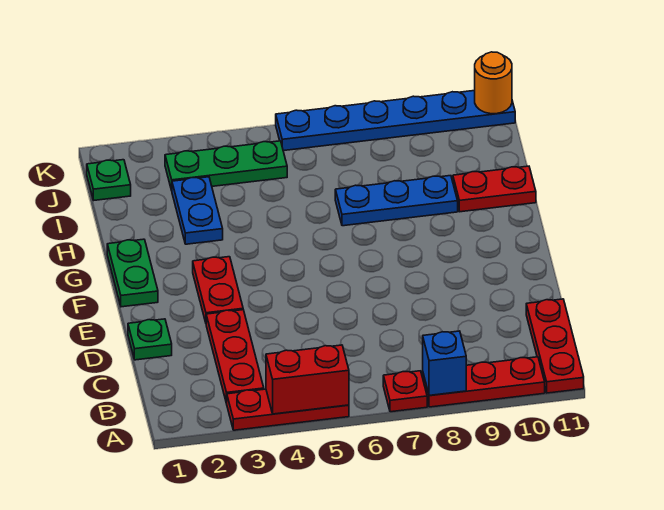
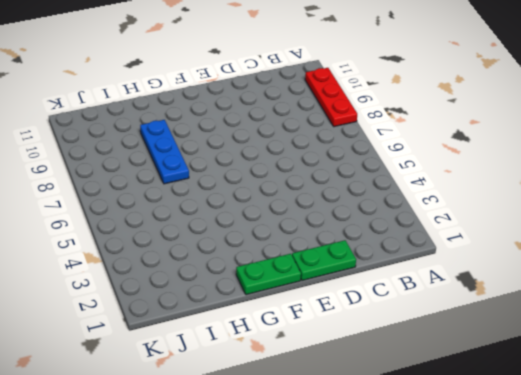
green 1x2 plate [292,240,356,281] -> green 1x1 plate [128,319,172,360]
none -> red 1x3 plate [227,389,349,430]
none -> red 1x1 plate [383,371,427,412]
none -> red 1x3 plate [526,299,584,393]

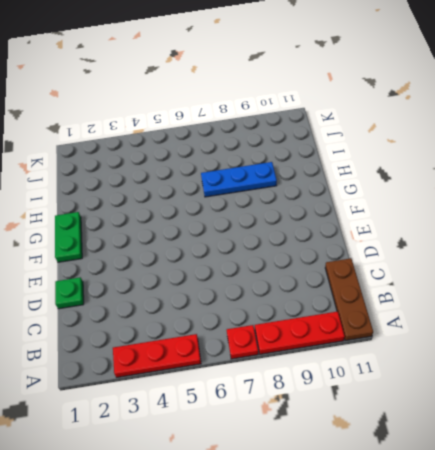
brown 1x3 plate [325,258,373,341] -> red 1x3 plate [526,299,584,393]
none -> red 1x3 plate [206,310,264,404]
none -> red 1x2 plate [193,257,243,322]
none -> blue 1x2 plate [172,177,223,244]

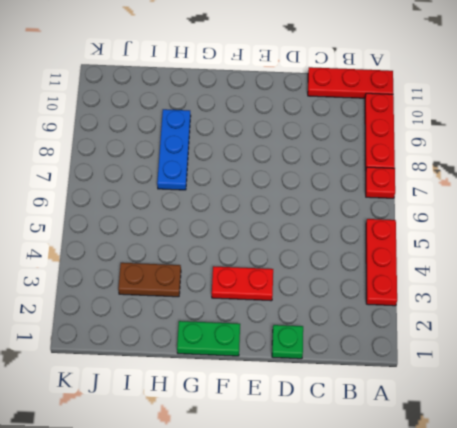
brown 1x2 plate [118,263,181,297] -> blue 1x2 plate [172,177,223,244]
none -> red 1x3 plate [206,310,264,404]
none -> red 1x2 plate [453,166,536,212]
none -> green 1x1 plate [87,160,131,200]

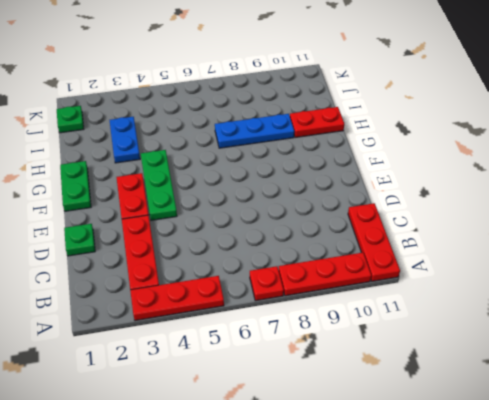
green 1x3 plate [141,150,177,220] -> green 1x3 plate turned to [165,141,287,190]
none -> blue 1x6 plate [276,90,515,151]
none -> red 1x2 brick [266,345,349,414]
none -> blue 1x1 brick [423,331,466,395]

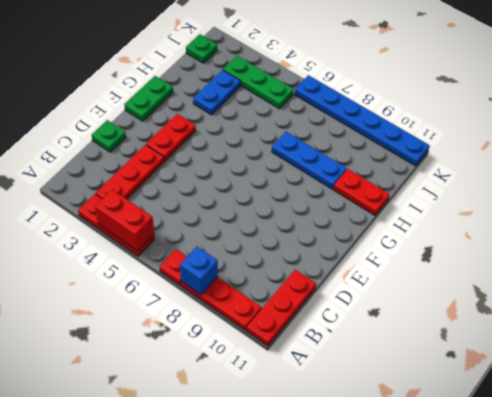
none -> orange 1x1 round brick [475,52,512,114]

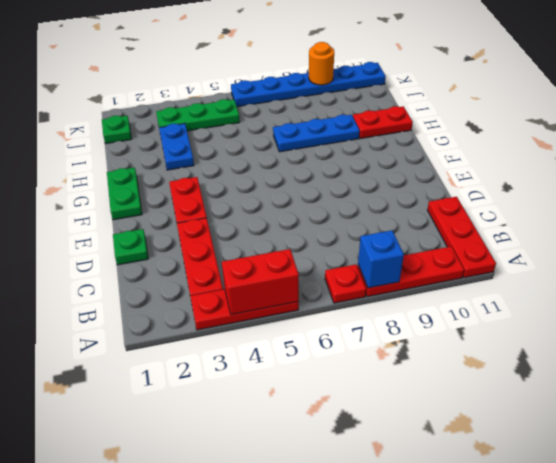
orange 1x1 round brick [309,42,334,85] -> orange 1x1 round brick moved to [475,52,512,114]

